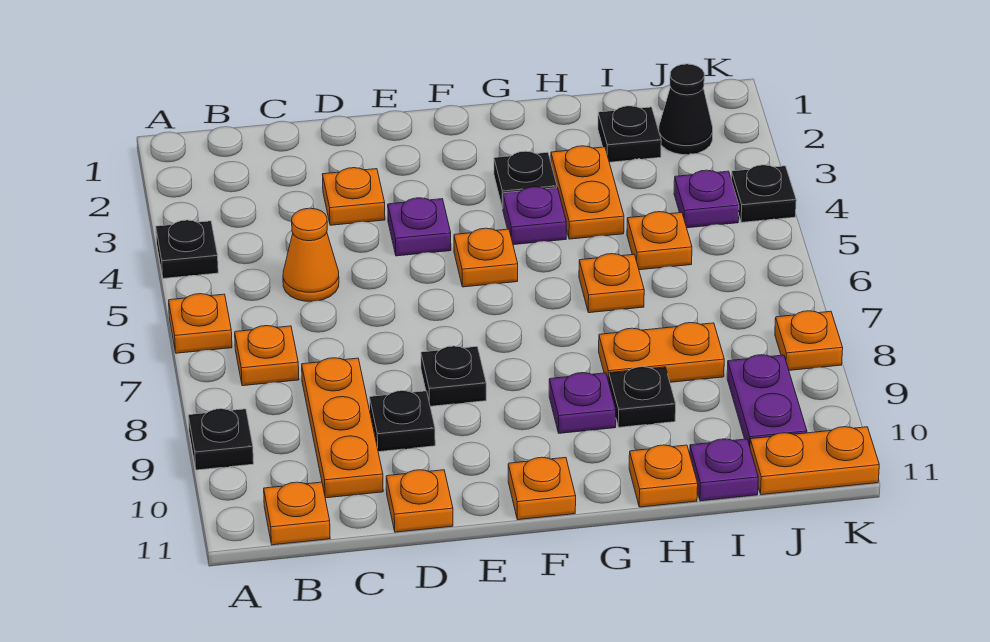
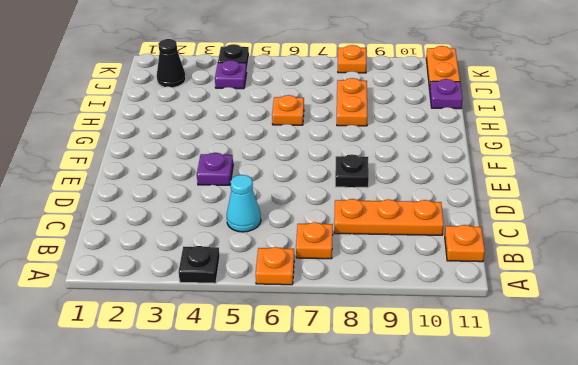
cyan 1x1 cone [227,175,261,232] -> orange 1x1 cone [283,208,339,301]
none -> black 1x1 plate [188,409,254,470]
none -> orange 1x1 plate [322,168,385,225]
none -> black 1x1 plate [370,391,435,452]
none -> orange 1x1 plate [386,470,453,532]

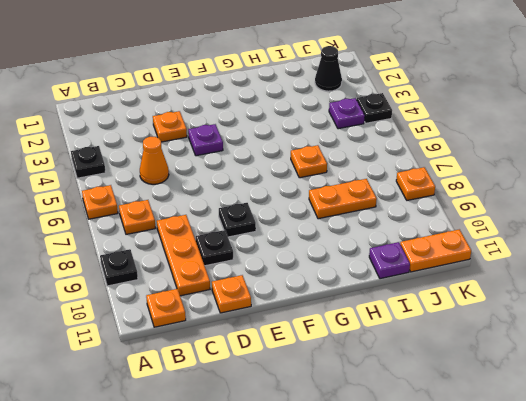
none -> orange 1x1 plate [454,228,518,287]
none -> orange 1x1 plate [508,457,576,520]
none -> black 1x1 plate [494,151,557,208]
none -> purple 1x1 plate [503,187,566,245]

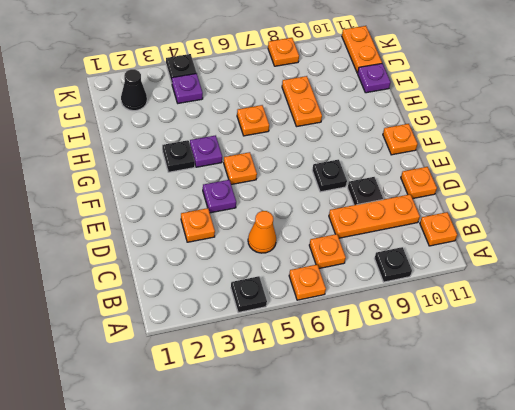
none -> purple 1x1 plate [549,373,616,433]
none -> orange 1x2 plate [551,146,624,239]
none -> black 1x1 plate [609,367,676,427]
none -> orange 1x1 plate [629,445,698,507]

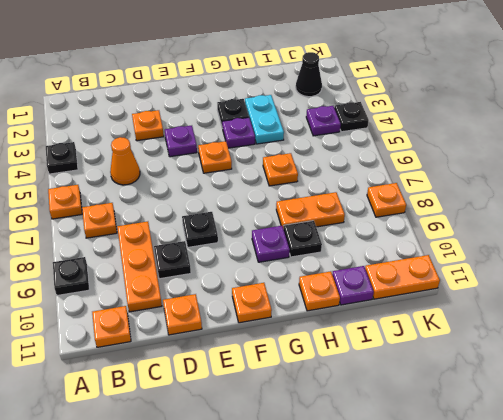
cyan 1x2 plate [245,95,284,144] -> orange 1x2 plate [551,146,624,239]
none -> black 1x1 plate [598,106,661,162]
none -> orange 1x1 plate [627,212,692,270]
none -> purple 1x2 plate [727,355,807,446]

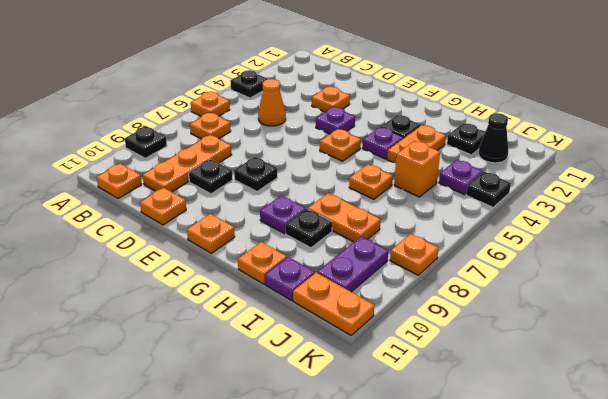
orange 1x1 brick [394,141,440,197] -> orange 1x1 plate [627,212,692,270]

